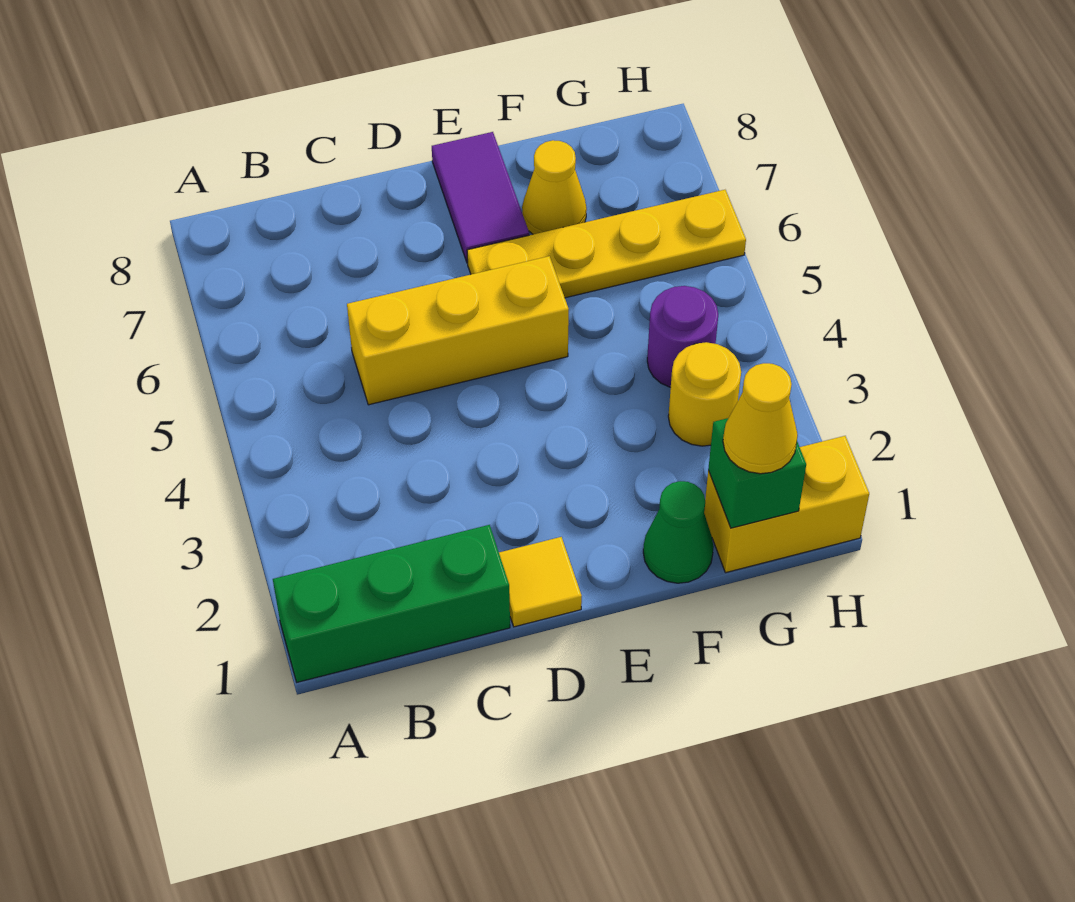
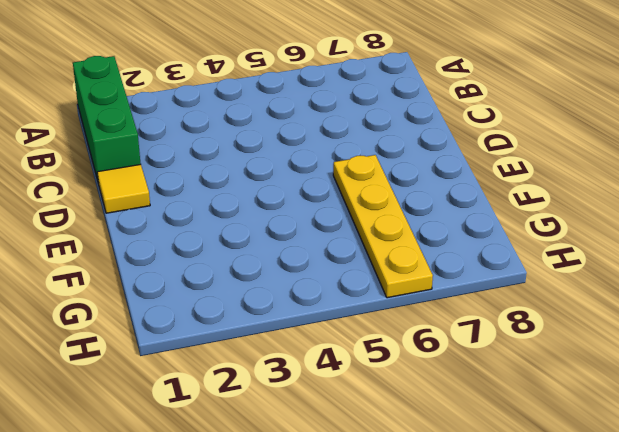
none -> yellow 1x3 brick [347,256,569,405]
none -> purple 1x2 tile [432,132,529,263]
none -> green 1x1 cone [643,481,714,583]

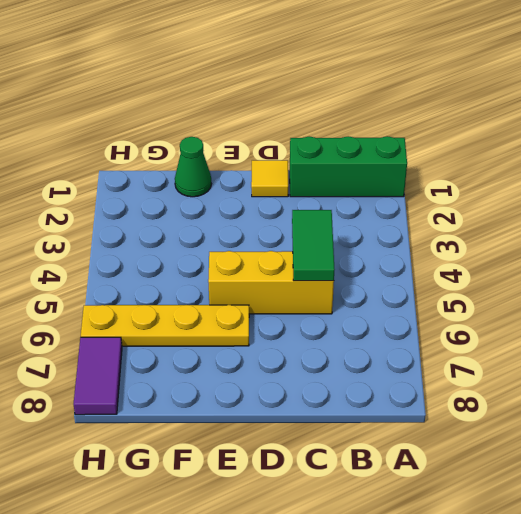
green 1x2 tile [292,210,334,281] -> none
purple 1x2 tile [74,337,122,415] -> purple 1x2 tile moved to [432,132,529,263]
none -> yellow 1x1 cone [522,140,587,234]
none -> yellow 1x2 brick [704,436,869,573]
none -> yellow 1x1 round brick [668,342,741,446]

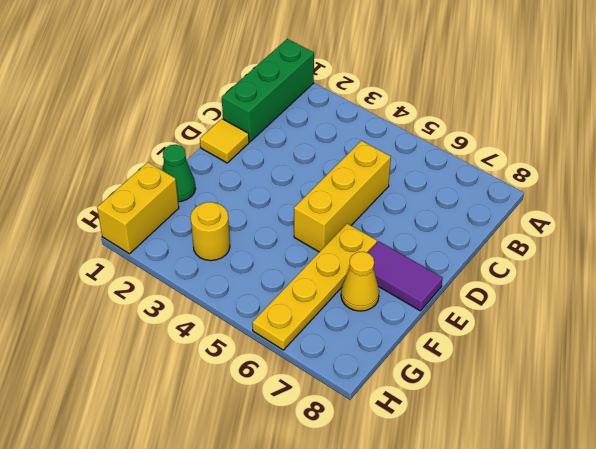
none -> purple 1x1 round brick [647,286,718,387]
none -> green 1x1 brick [708,418,806,528]
none -> yellow 1x1 cone [723,363,798,474]

